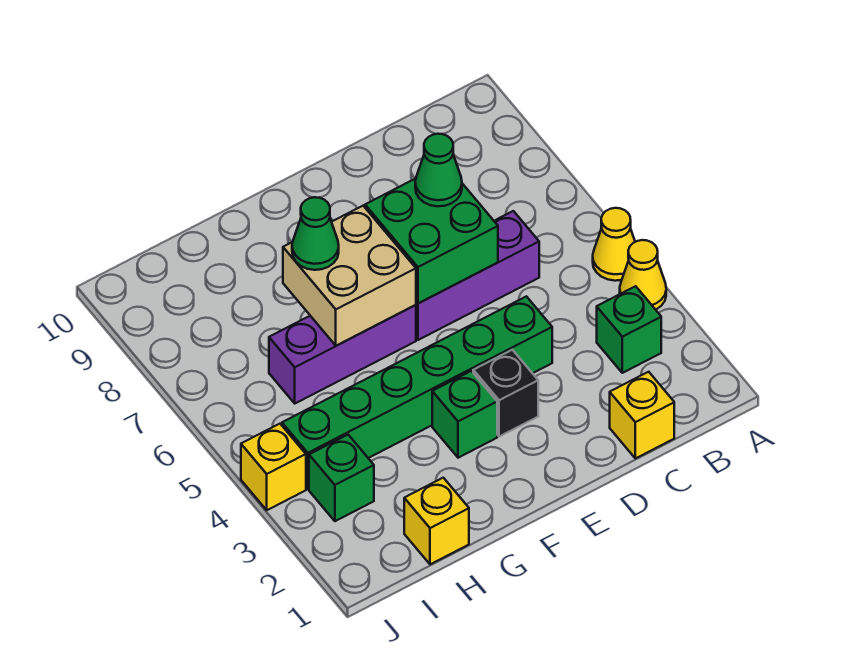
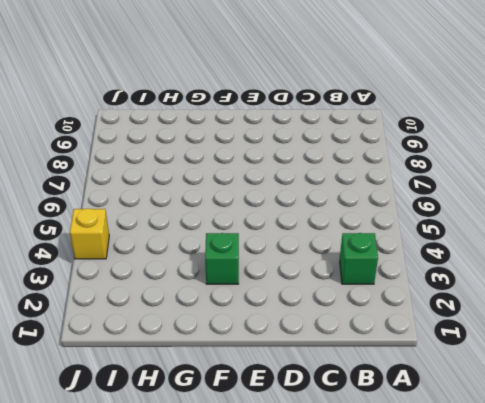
none -> yellow 1x1 cone [620,240,666,310]
none -> yellow 1x1 cone [593,208,635,281]
none -> yellow 1x1 brick [610,372,674,458]

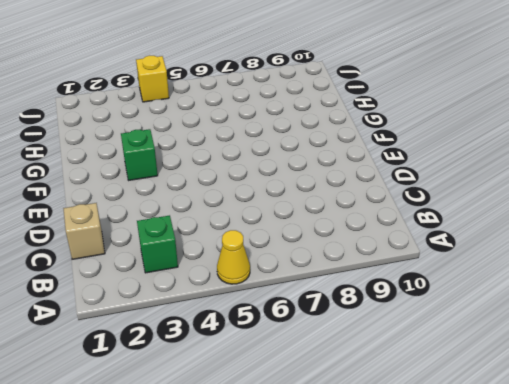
tan 1x1 brick [63,203,105,259] -> yellow 1x1 brick [610,372,674,458]
none -> yellow 1x1 cone [620,240,666,310]
none -> purple 1x3 brick [416,211,539,340]
none -> green 1x6 brick [282,296,552,489]

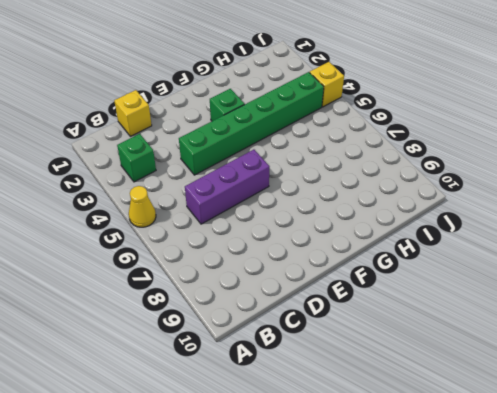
none -> yellow 1x1 cone [620,240,666,310]
none -> black 1x1 brick [473,350,538,437]
none -> purple 1x3 brick [269,305,416,403]

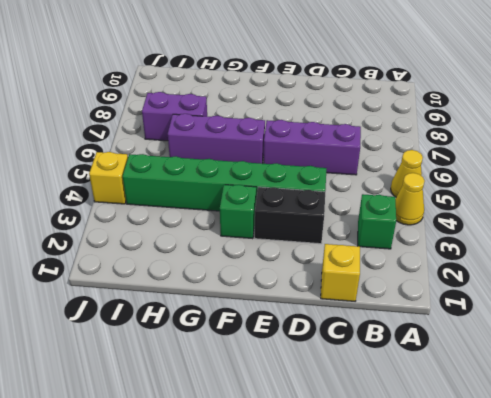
black 1x2 brick [255,187,325,244] -> black 1x1 brick [473,350,538,437]
purple 1x2 brick [142,92,207,141] -> none
none -> yellow 1x1 brick [404,478,469,564]
none -> green 1x1 brick [309,435,374,521]
none -> green 2x2 brick [365,178,498,303]

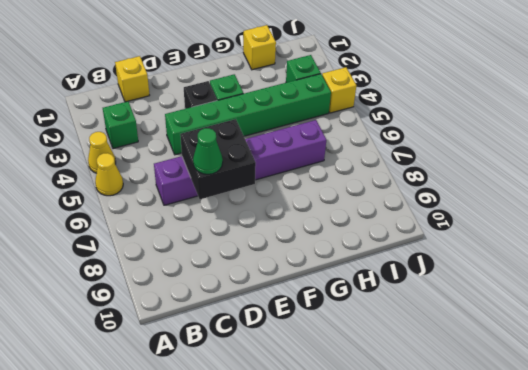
black 2x2 brick [180,119,256,199] -> green 2x2 brick [365,178,498,303]
none -> tan 2x2 brick [283,206,416,346]
none -> green 1x1 cone [292,197,339,270]

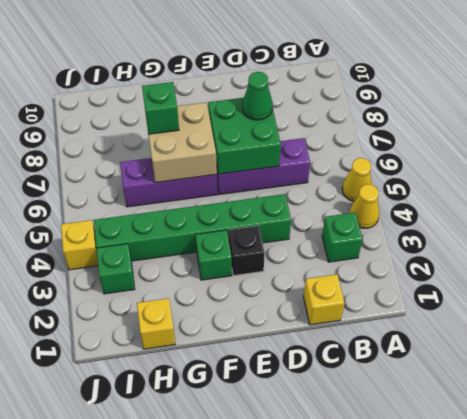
green 1x1 brick [142,82,179,134] -> green 1x1 cone [292,197,339,270]

